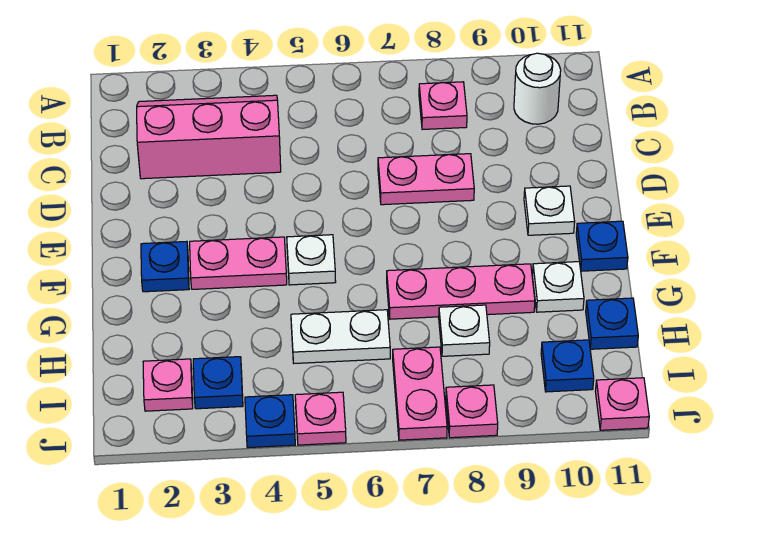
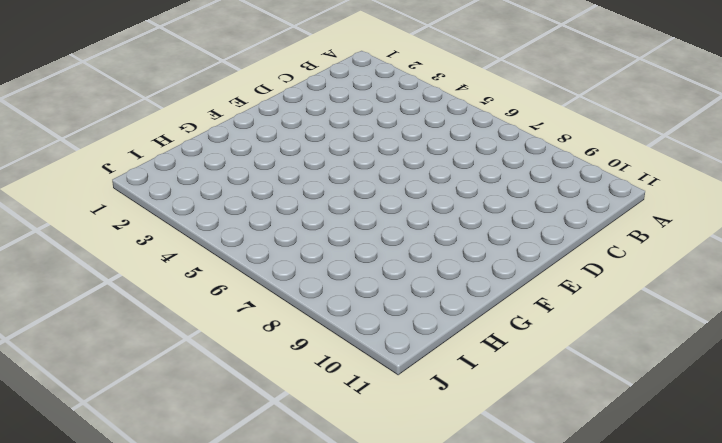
none -> pink 2x3 slope [137,95,281,179]
none -> pink 1x1 plate [419,82,467,130]
none -> white 1x1 round brick [514,53,561,124]

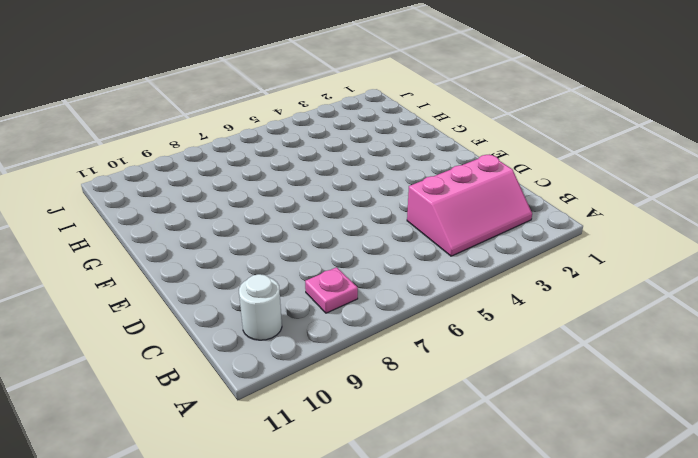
none -> pink 1x2 plate [378,154,474,205]
none -> white 1x1 plate [524,186,575,235]
none -> blue 1x1 plate [141,241,189,292]

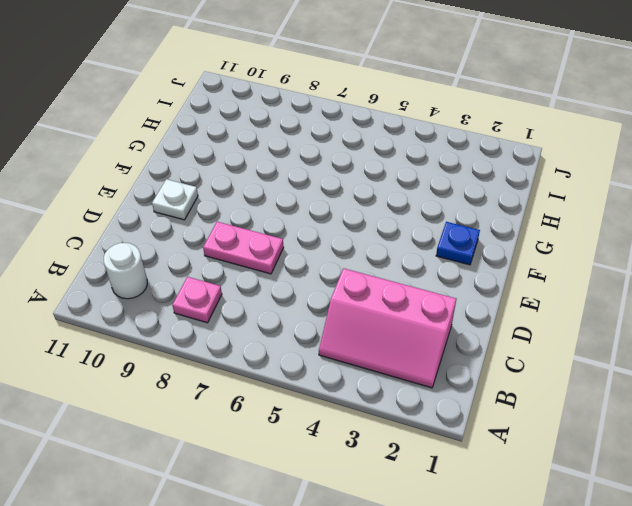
none -> pink 1x2 plate [190,237,287,289]
none -> white 1x1 plate [287,235,336,285]
none -> blue 1x1 plate [576,221,628,271]

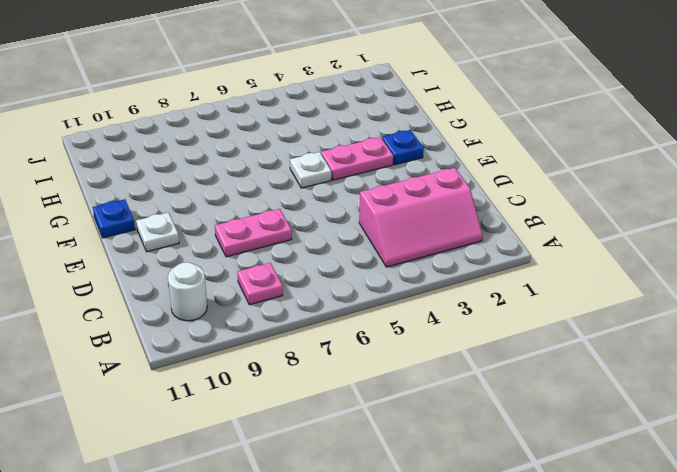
none -> pink 1x3 plate [387,264,535,319]
none -> white 1x1 plate [532,262,584,312]
none -> white 1x2 plate [291,310,390,363]

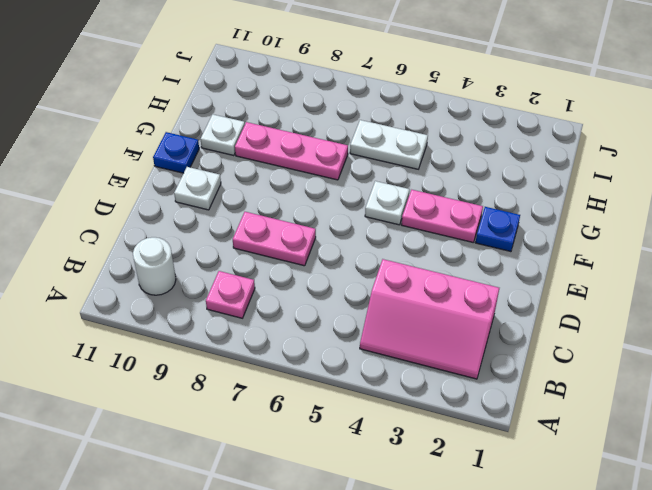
none -> white 1x1 plate [439,305,490,356]
none -> blue 1x1 plate [586,298,638,349]
none -> pink 1x1 plate [143,359,193,411]

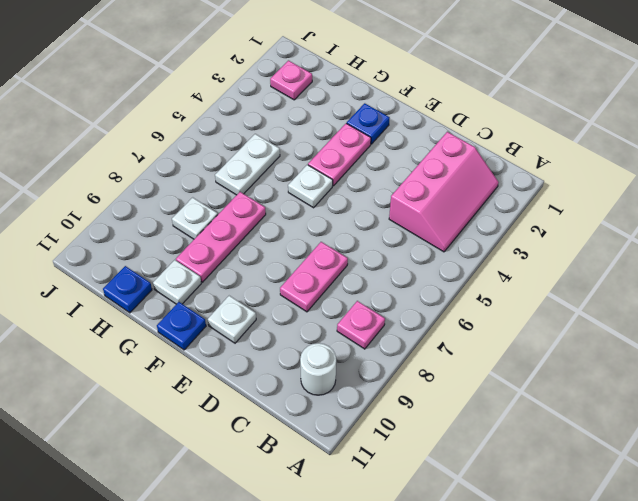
none -> blue 1x1 plate [193,357,243,409]
none -> pink 1x2 plate [393,347,447,440]
none -> blue 1x1 plate [541,340,594,392]

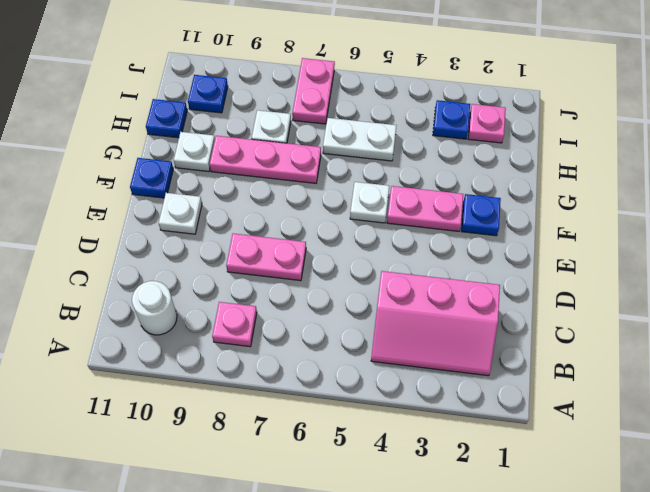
none -> blue 1x1 plate [245,395,295,448]
none -> pink 1x1 plate [295,392,346,445]
none -> pink 1x1 plate [446,385,498,438]

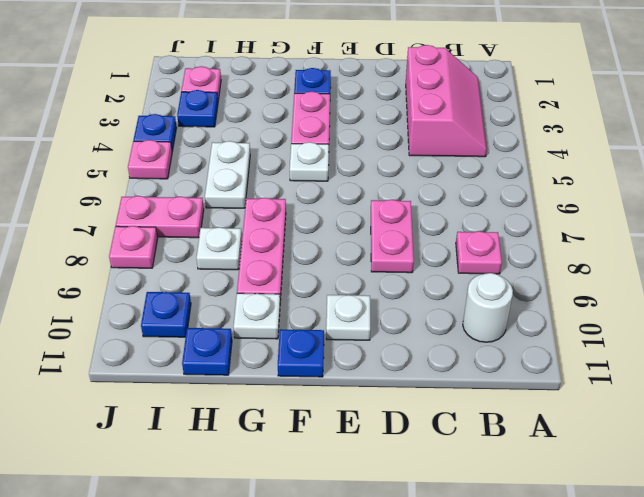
none -> pink 1x1 plate [595,378,649,430]

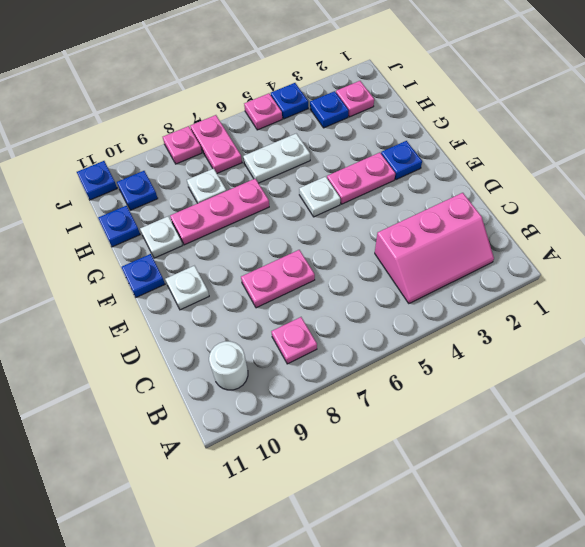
blue 1x1 plate [77,161,117,200] -> pink 1x1 plate [595,378,649,430]

